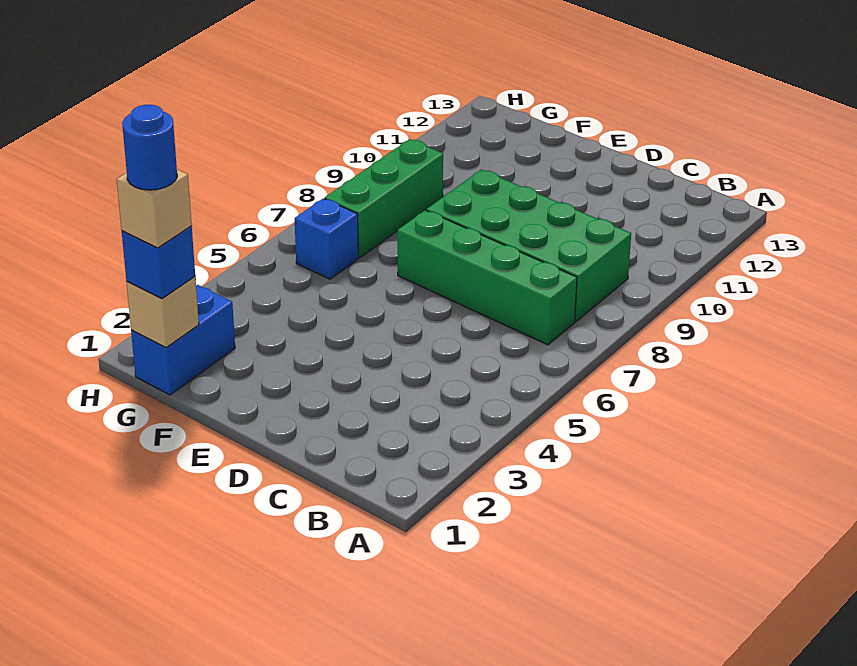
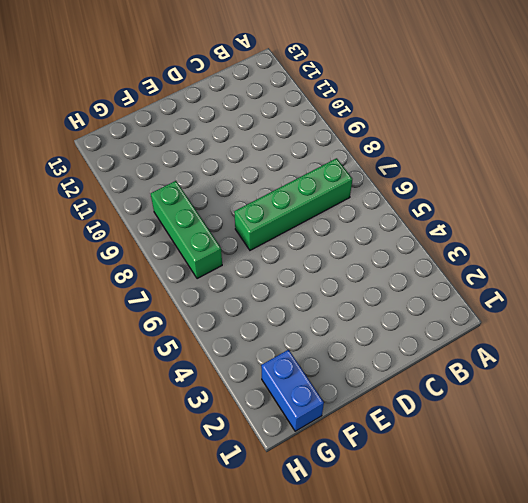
none -> green 2x4 brick [426,170,631,322]
none -> blue 1x1 brick [295,198,358,279]

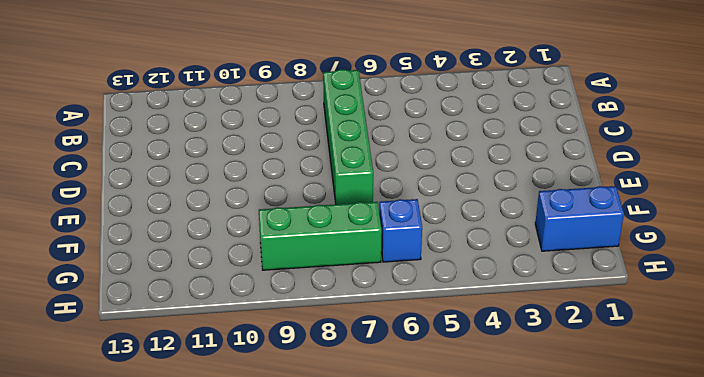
none -> green 2x4 brick [426,170,631,322]
none -> tan 1x1 brick [127,277,199,348]

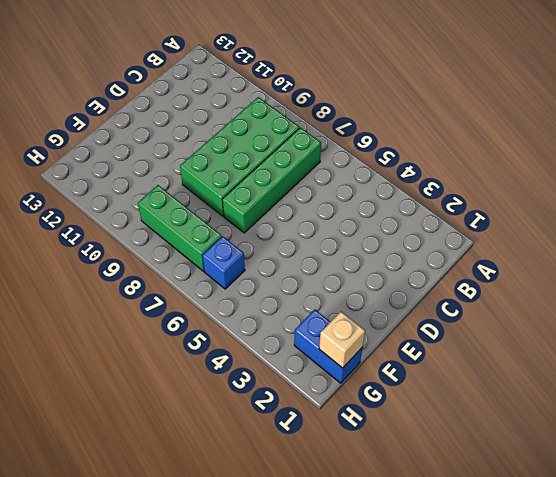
none -> blue 1x1 brick [122,226,195,299]
none -> tan 1x1 brick [117,169,192,248]

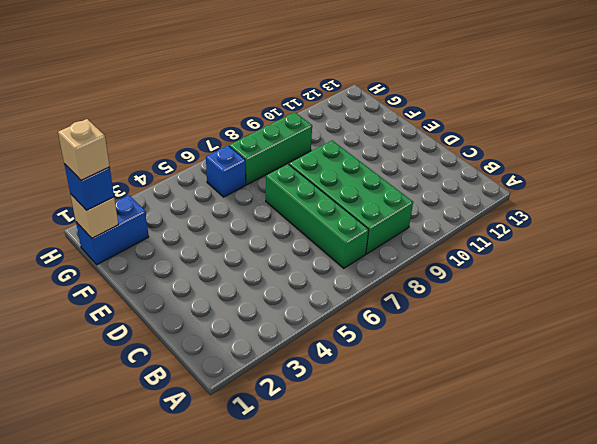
none -> blue 1x1 round brick [122,105,177,190]

